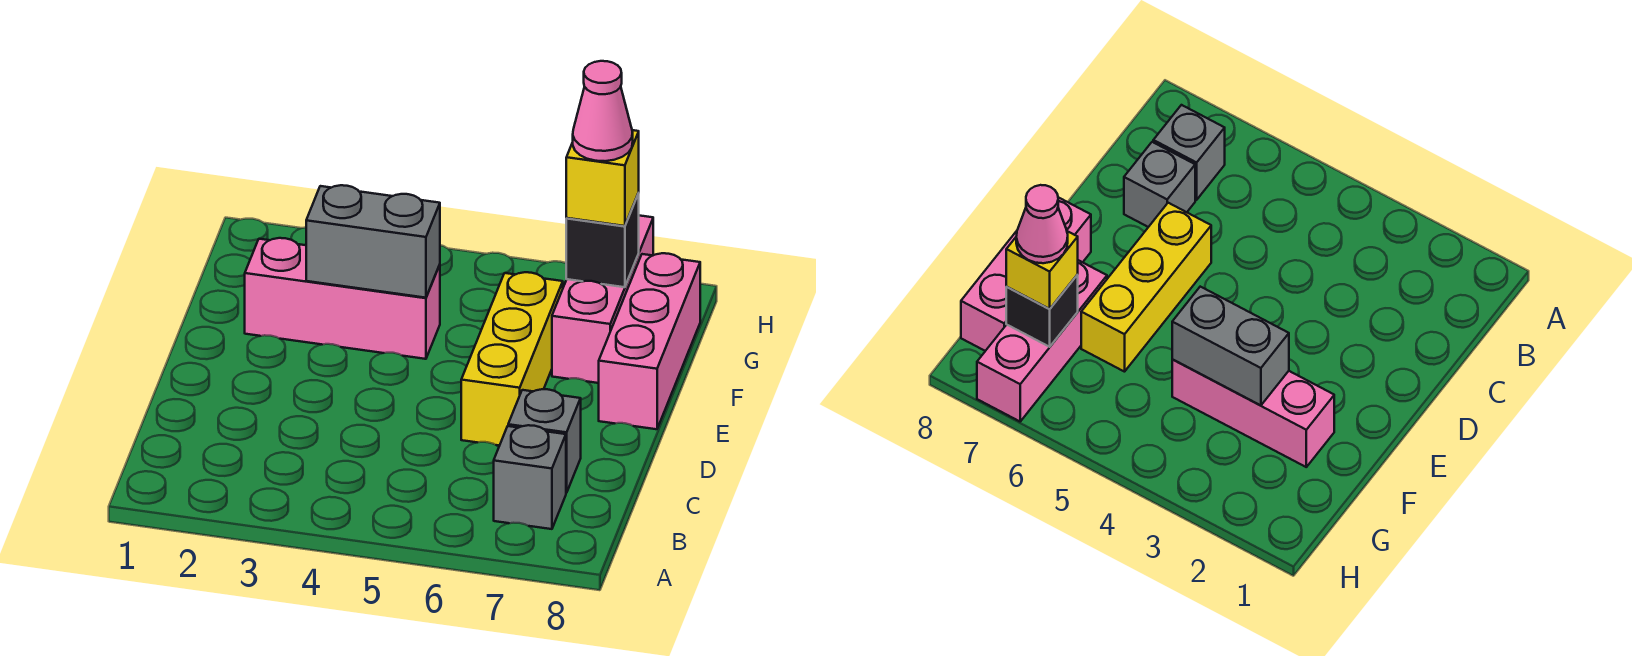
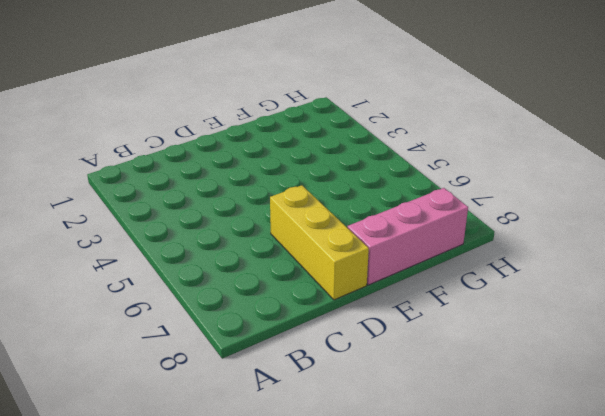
yellow 1x3 brick [270,185,369,300] -> yellow 1x3 brick turned to [461,272,563,446]
none -> grey 1x1 brick [494,425,566,529]
none -> grey 1x1 brick [508,389,581,493]

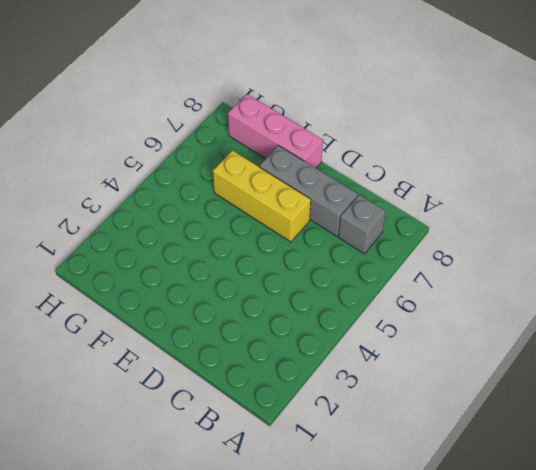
grey 1x3 brick [259,146,358,236] -> grey 1x1 brick [508,389,581,493]
none -> pink 1x3 brick [245,238,440,359]
none -> pink 1x3 brick [552,216,653,383]

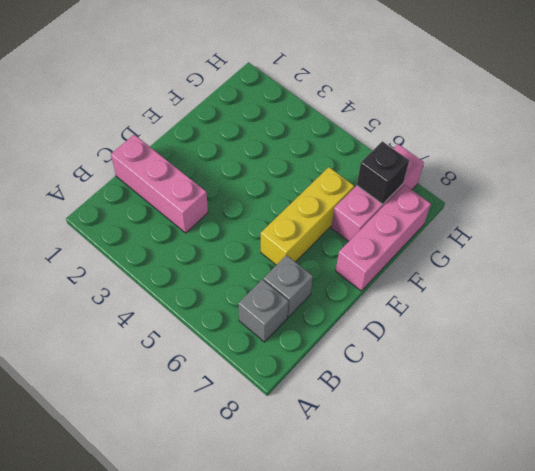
pink 1x3 brick [111,135,208,233] -> pink 1x3 brick moved to [245,238,440,359]
none -> grey 1x2 brick [306,185,440,298]
none -> yellow 1x1 brick [566,130,639,226]

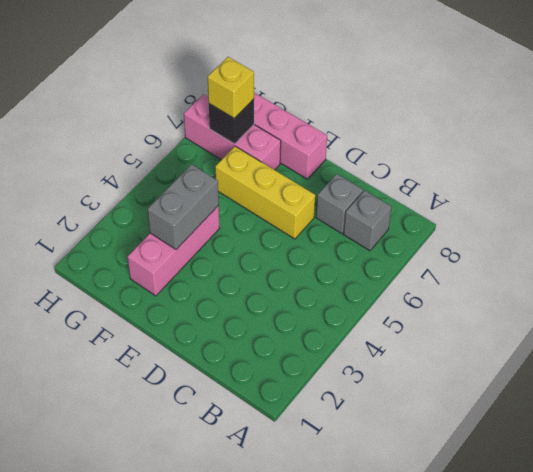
none -> pink 1x1 cone [573,61,633,161]

